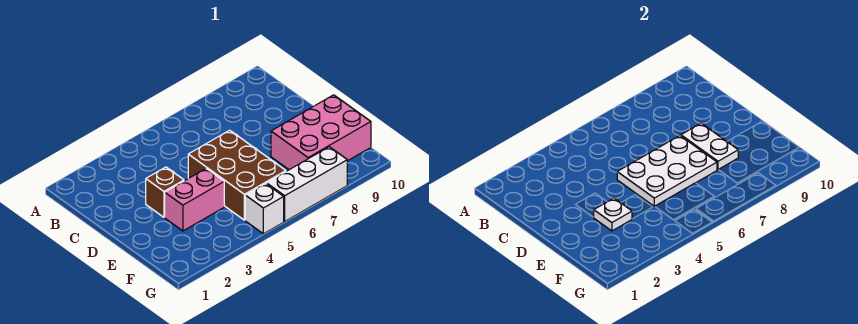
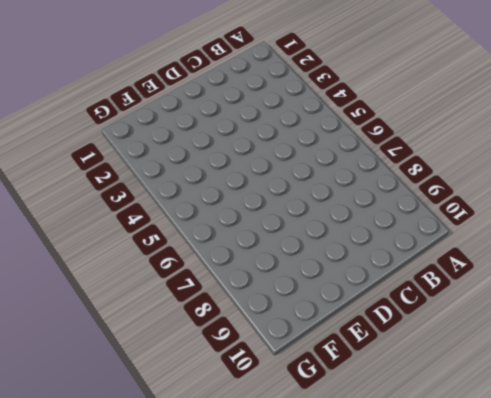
none -> brown 1x1 brick [146,167,184,217]
none -> brown 2x3 brick [188,130,286,220]

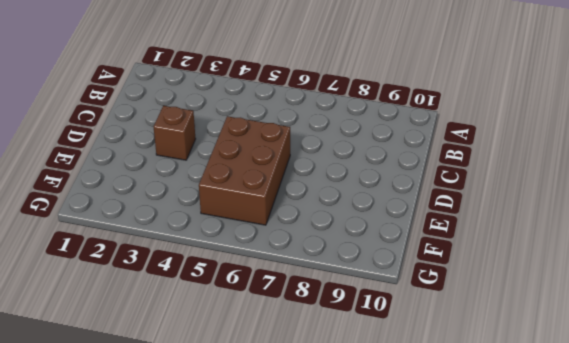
none -> pink 1x2 brick [165,169,224,231]
none -> pink 2x3 brick [271,95,371,170]

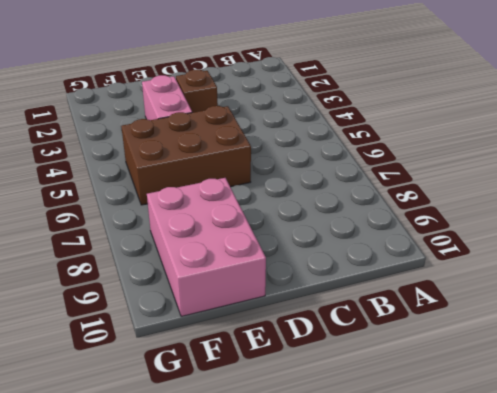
none -> white 1x1 brick [245,184,284,234]
none -> white 1x3 brick [267,147,347,221]

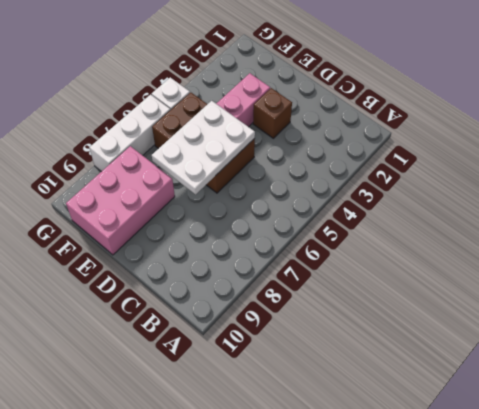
none -> white 1x2 plate [681,123,738,170]
none -> white 1x1 plate [594,198,632,231]

